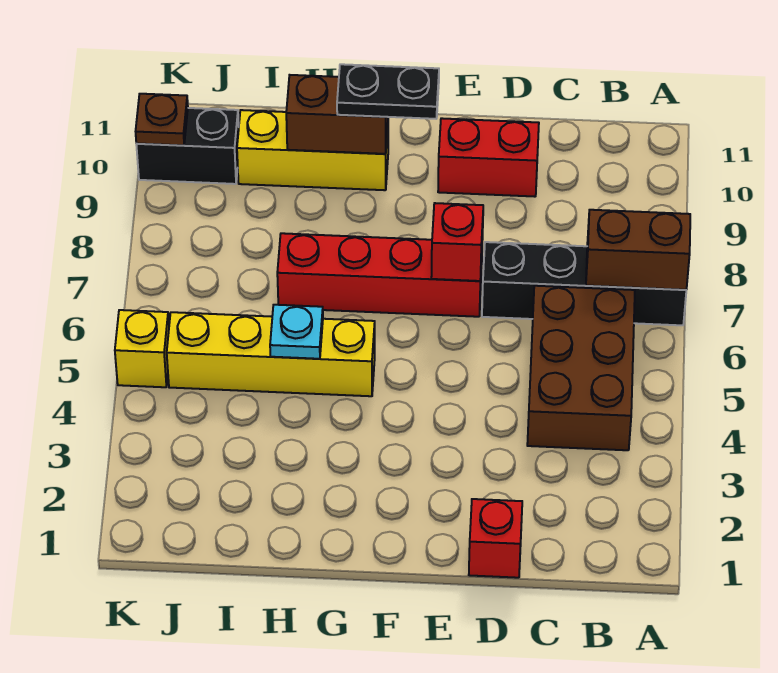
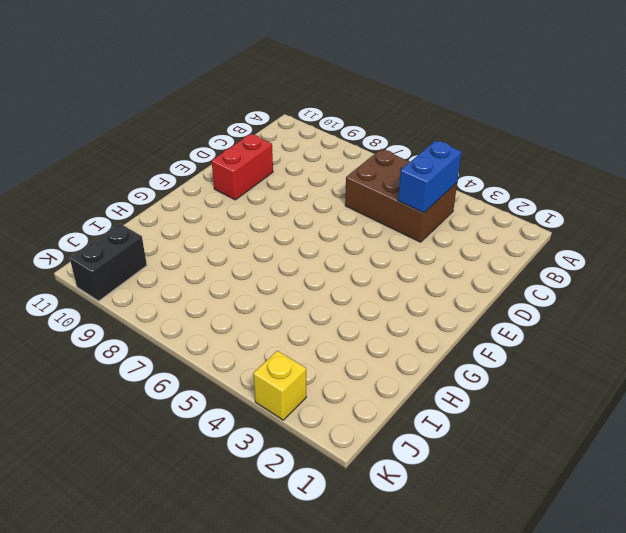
blue 1x2 brick [398,141,462,213] -> none
yellow 1x1 brick [253,351,306,420] -> yellow 1x1 brick moved to [115,310,169,387]
none -> black 1x4 brick [482,242,686,325]
none -> red 1x1 brick [469,499,522,578]
none -> red 1x4 brick [277,233,482,317]

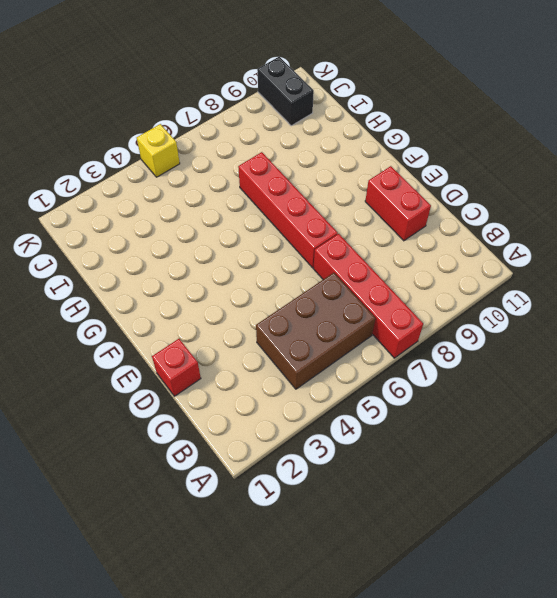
red 1x4 brick [313,234,423,358] -> black 1x4 brick [482,242,686,325]
none -> yellow 1x4 brick [167,312,375,396]
none -> yellow 1x3 brick [237,110,388,190]
none -> brown 1x2 brick [586,210,690,290]

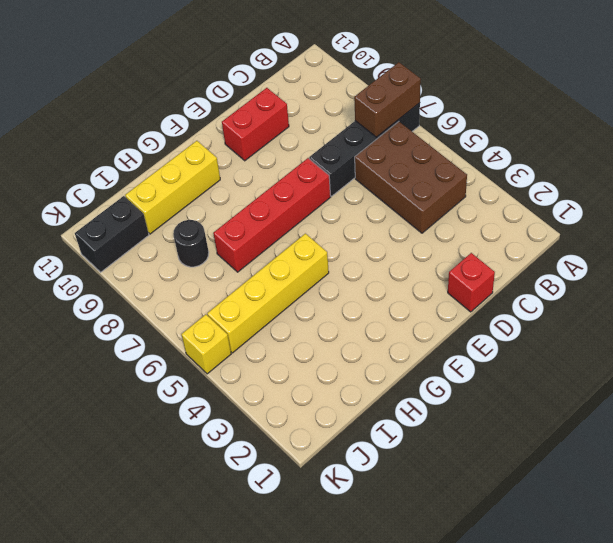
black 1x1 round brick [173,220,209,267] -> none
none -> red 1x1 brick [431,203,483,281]
none -> brown 1x2 brick [286,75,388,154]
none -> cyan 1x1 plate [270,305,323,359]

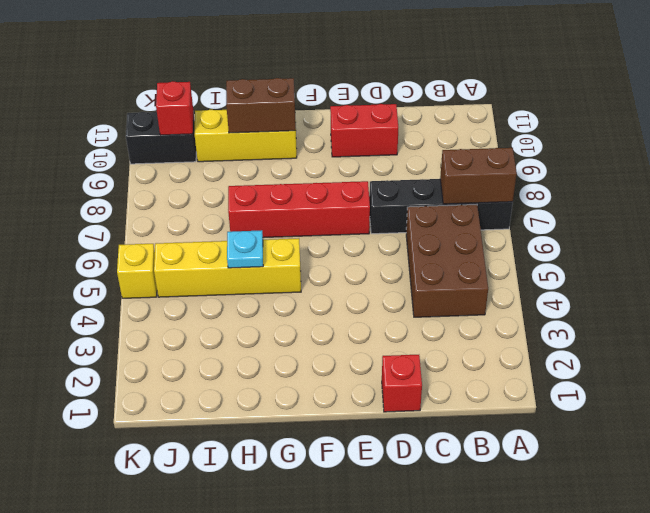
red 1x1 brick [156,81,193,135] -> red 1x1 brick moved to [431,203,483,281]
none -> brown 1x1 plate [136,94,188,145]
none -> black 1x2 plate [337,64,439,119]

